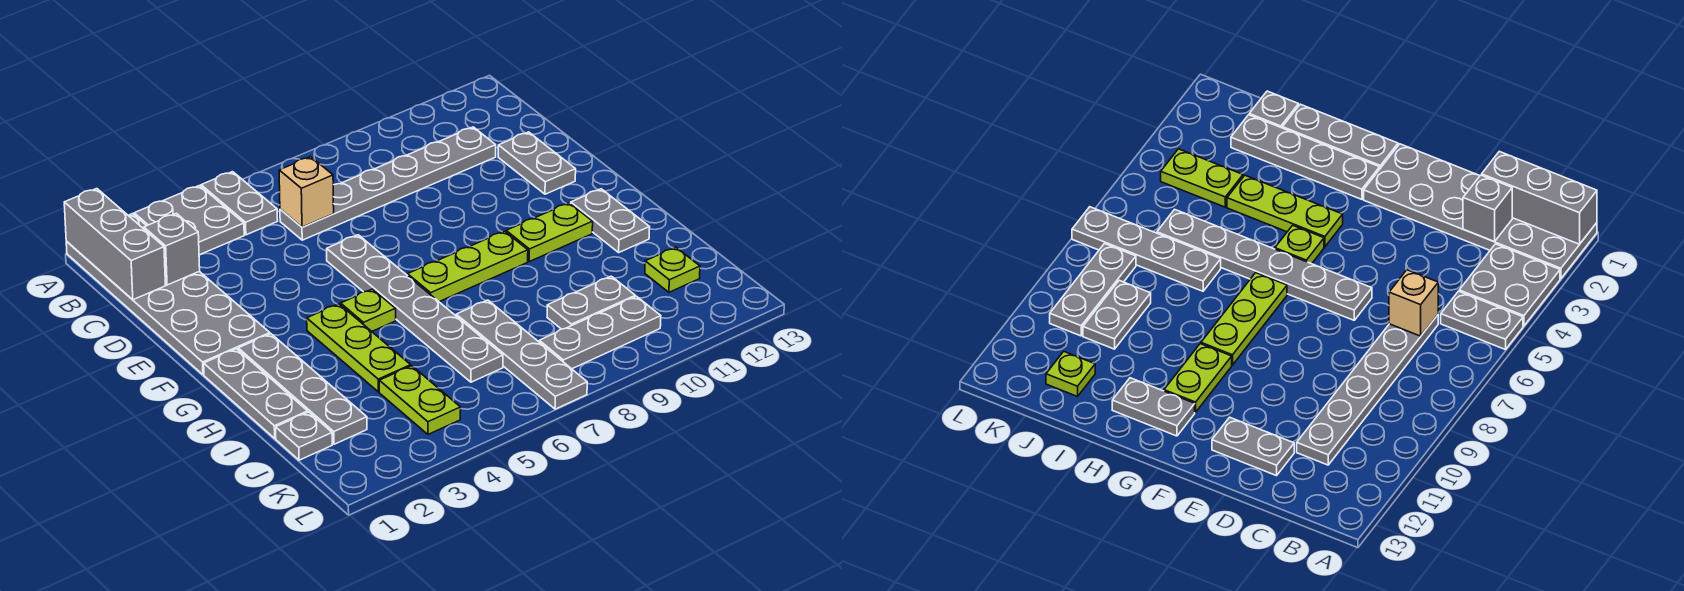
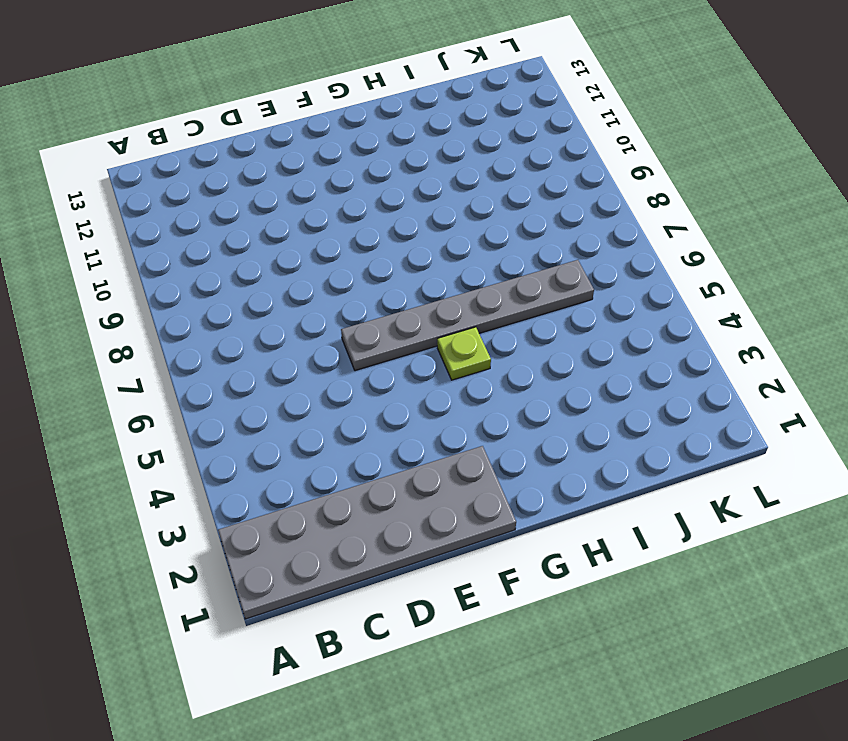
none -> grey 2x2 plate [134,186,244,255]
none -> grey 1x2 plate [201,172,278,235]
none -> grey 1x6 plate [280,127,496,240]

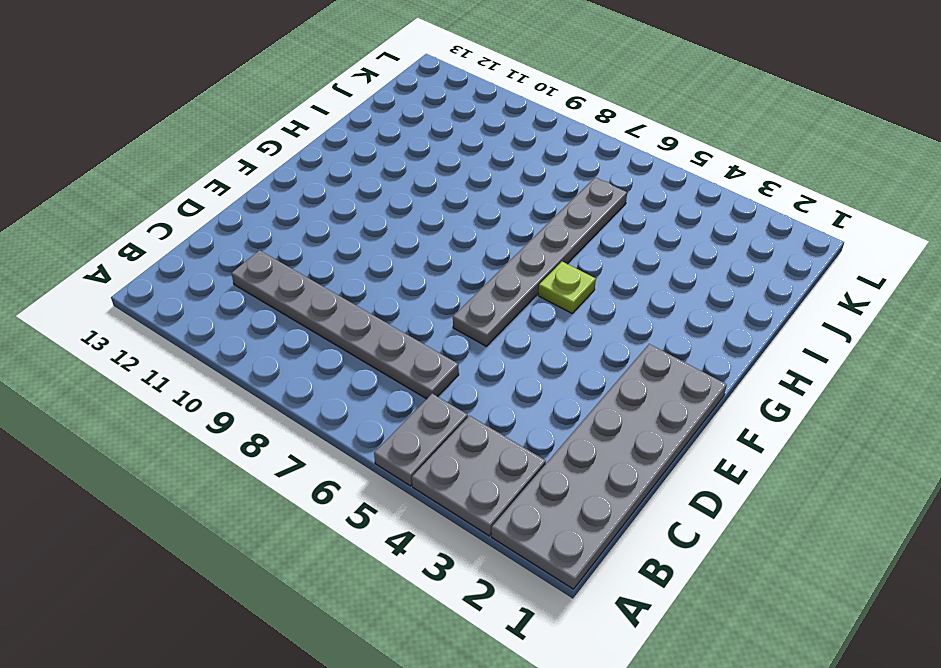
none -> grey 1x2 plate [498,132,576,194]
none -> grey 1x3 plate [204,349,308,438]
none -> grey 1x4 plate [238,334,367,444]

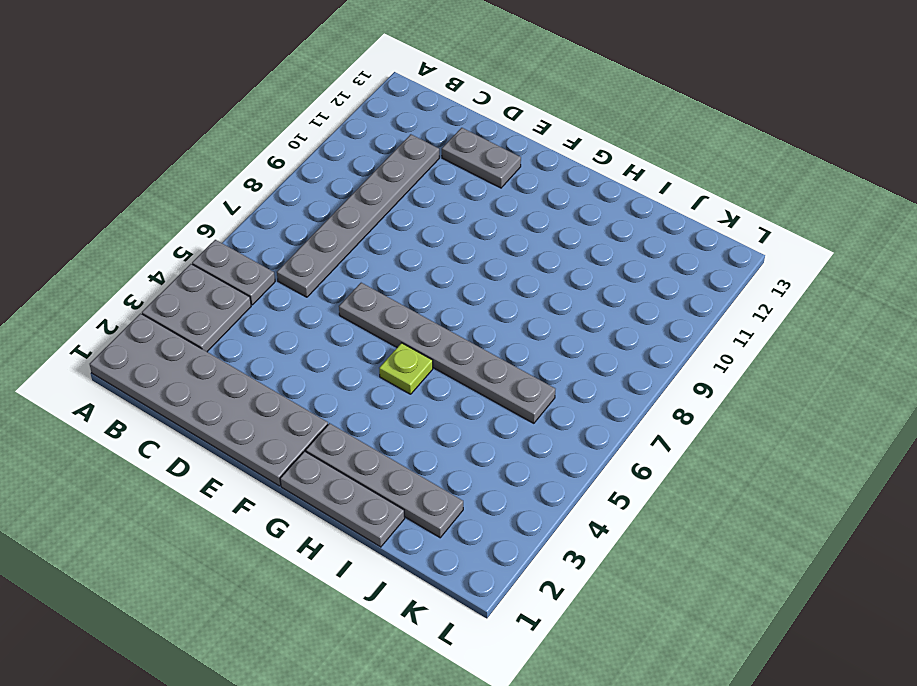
none -> lime 1x3 plate [307,304,411,392]
none -> lime 1x3 plate [408,231,528,302]
none -> lime 1x2 plate [506,203,593,262]

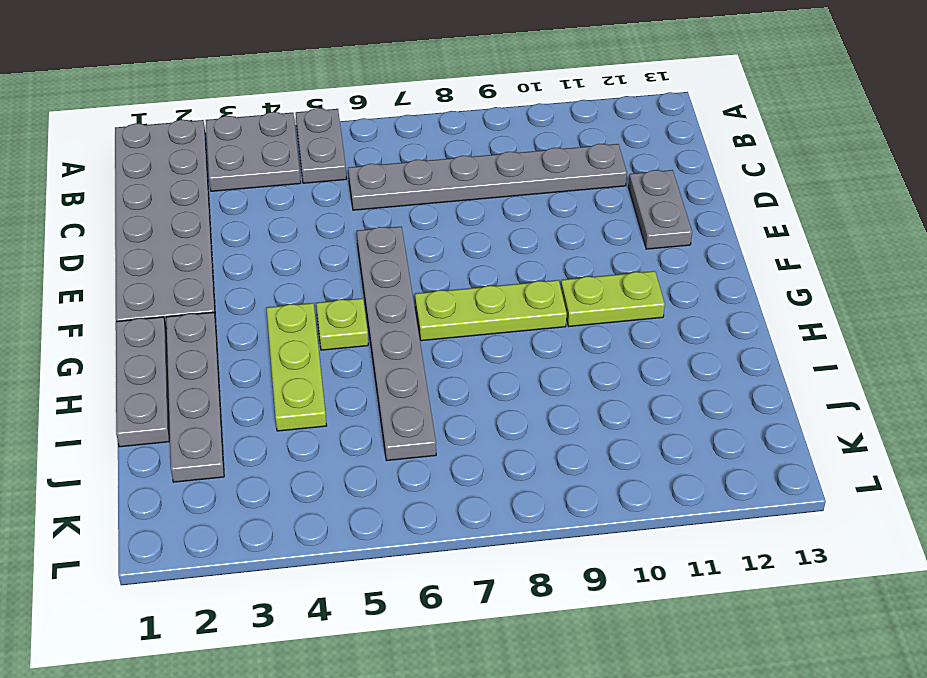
none -> grey 1x2 plate [571,189,650,252]
none -> grey 1x4 plate [456,300,587,409]
none -> grey 1x1 plate [276,412,332,460]

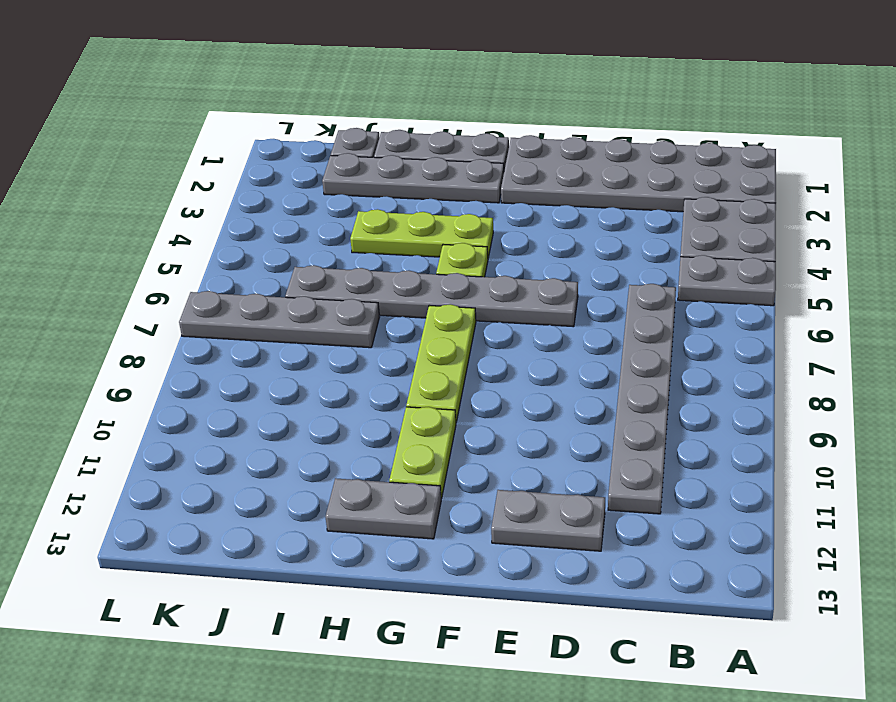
none -> lime 1x2 plate [379,366,461,434]
none -> grey 1x2 plate [547,276,635,329]
none -> lime 1x1 plate [645,247,700,292]

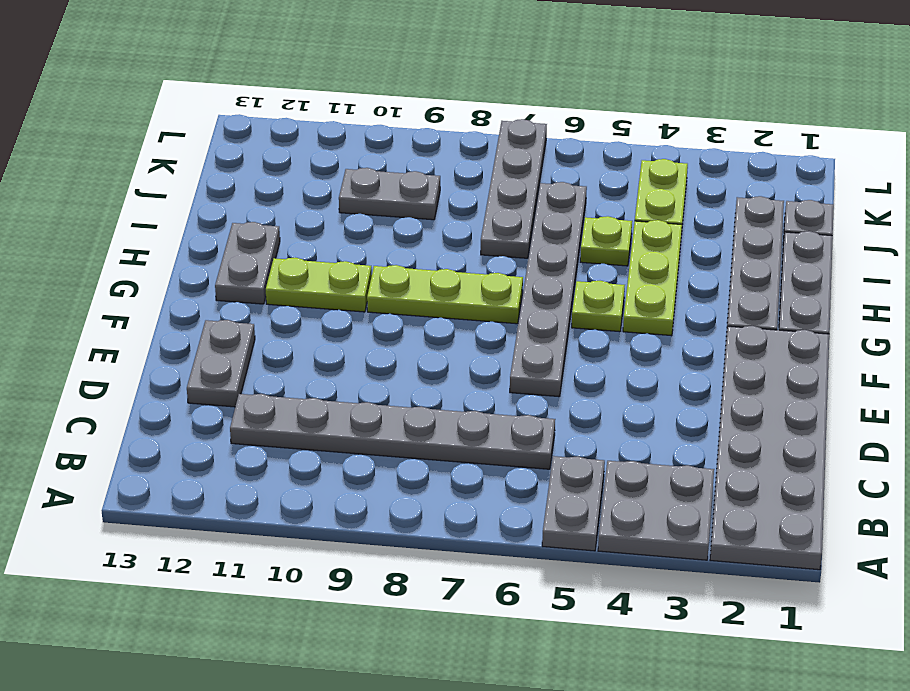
lime 1x1 plate [580,216,632,266] -> lime 1x1 plate moved to [645,247,700,292]
none -> grey 1x3 plate [539,296,661,369]
none -> grey 1x3 brick [64,189,166,300]
none -> grey 1x1 brick [144,213,200,285]

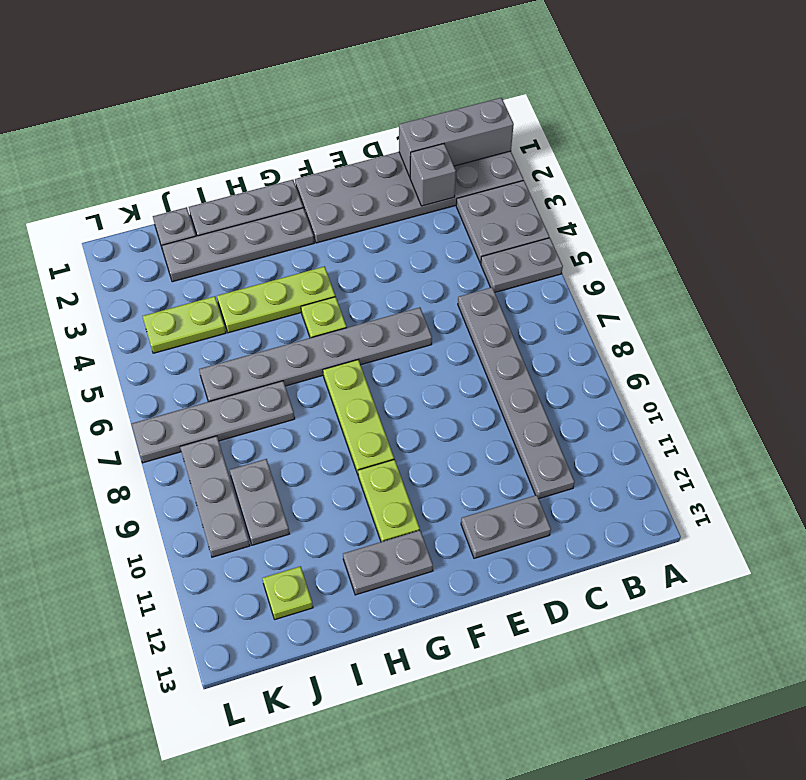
none -> tan 1x1 brick [279,157,334,227]

